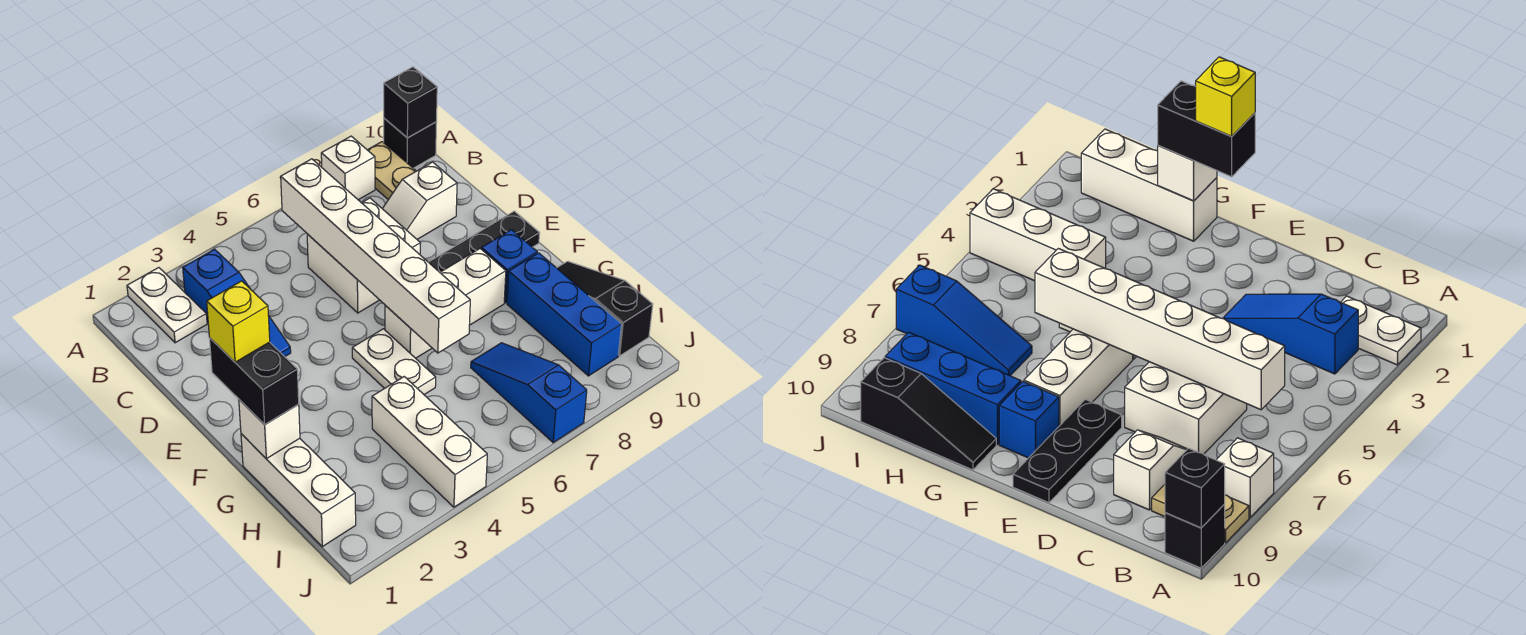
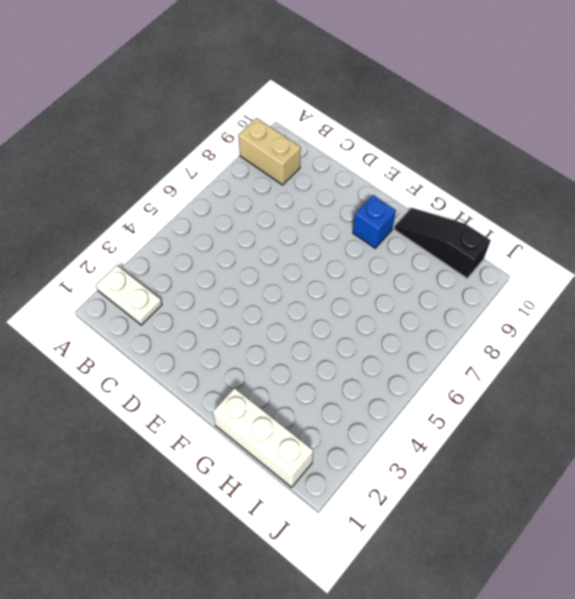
tan 1x2 brick [238,118,301,185] -> tan 1x2 plate [368,142,416,200]
none -> white 1x1 brick [321,136,375,200]
none -> black 1x1 brick [384,118,437,168]
none -> blue 1x3 slope [183,249,291,357]

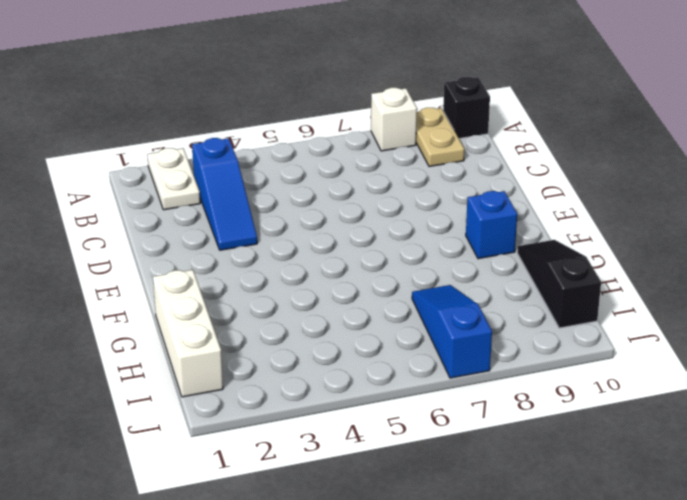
none -> white 2x2 brick [307,198,420,313]
none -> white 1x2 slope [382,162,457,239]
none -> black 1x3 plate [429,211,540,272]

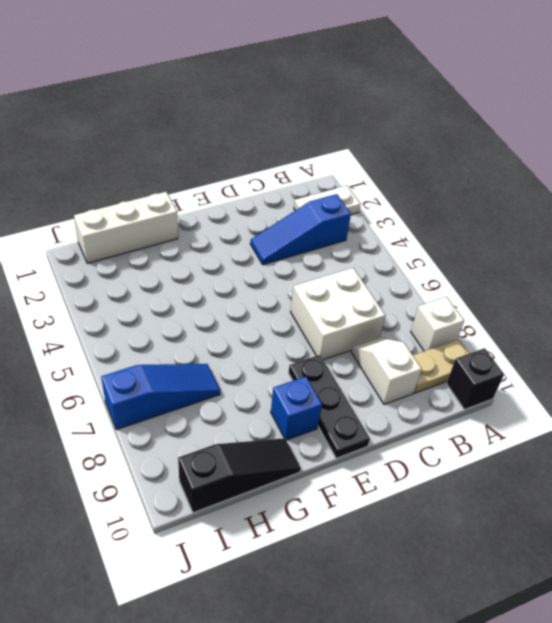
none -> white 1x2 plate [352,329,436,395]
none -> white 1x3 brick [385,249,506,358]
none -> blue 1x3 brick [507,253,622,376]

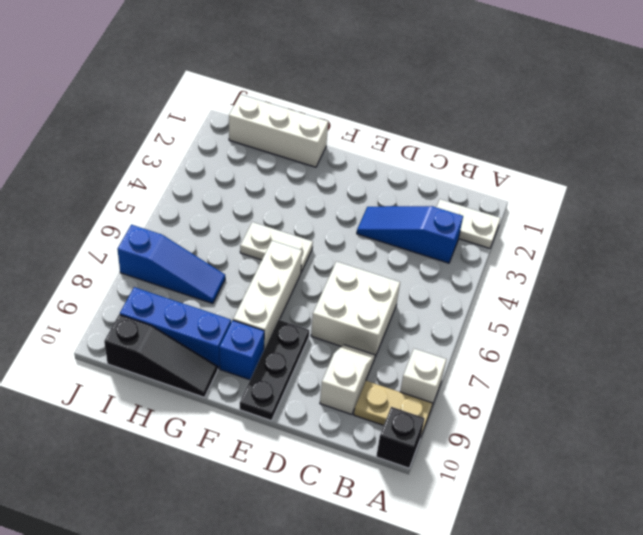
none -> white 1x3 brick [372,377,487,507]
none -> black 1x1 brick [384,67,437,138]
none -> white 1x6 brick [281,159,470,353]

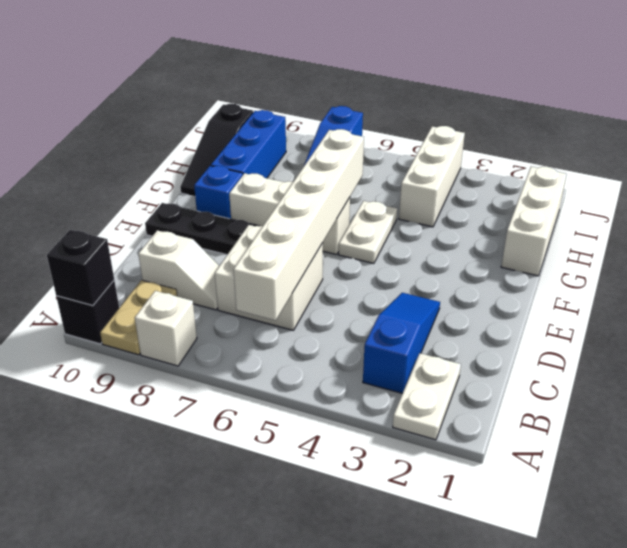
none -> white 1x1 brick [239,400,300,459]
none -> black 1x2 brick [209,338,299,425]
none -> yellow 1x1 brick [207,281,270,362]

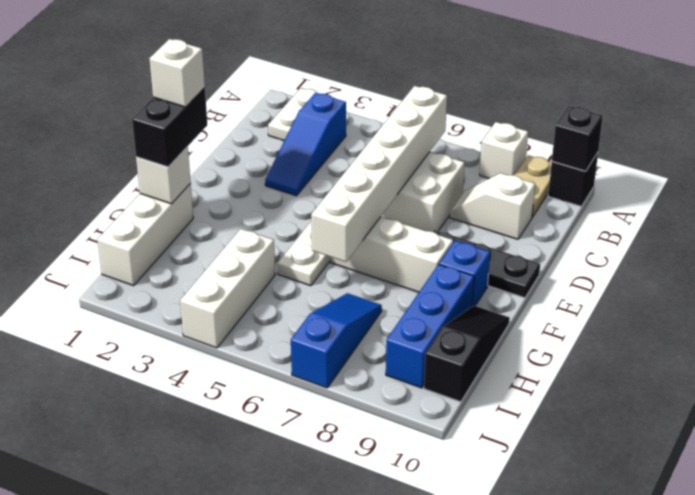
white 1x1 brick [150,39,205,107] -> yellow 1x1 brick [207,281,270,362]

